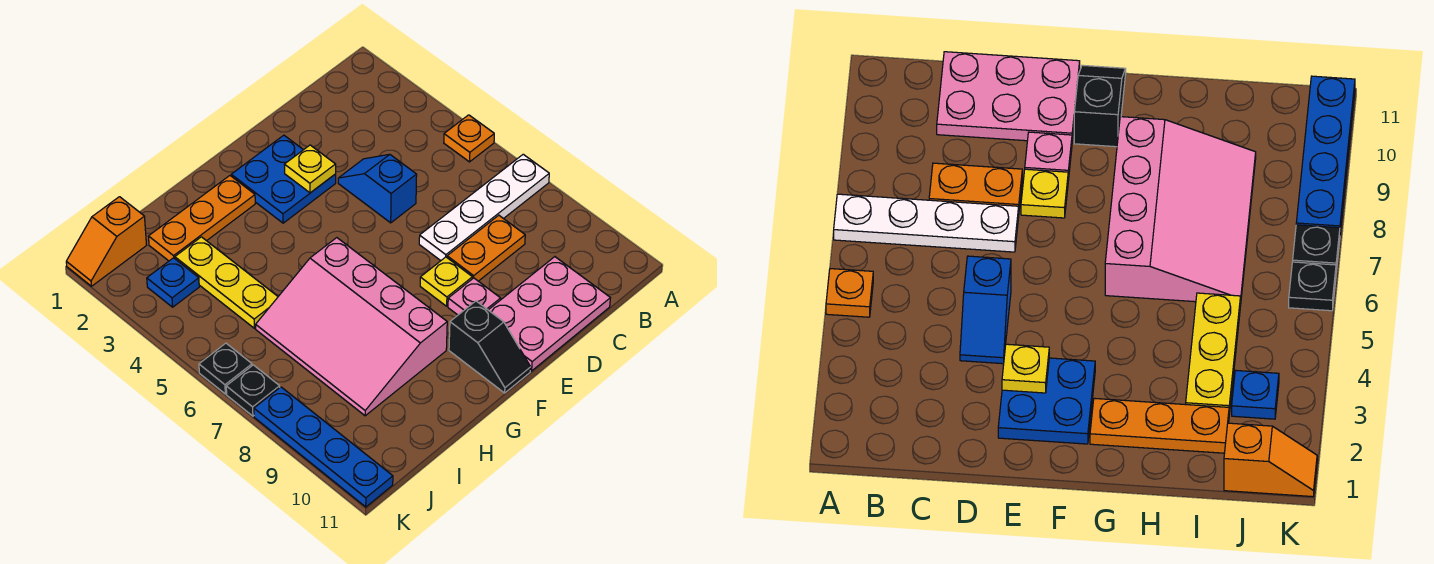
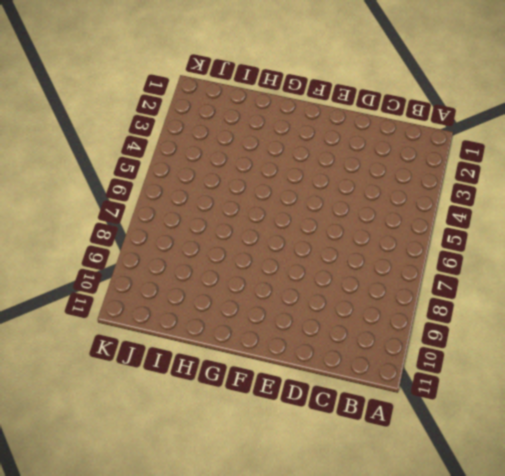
none -> orange 1x1 plate [444,115,494,162]
none -> white 1x4 plate [419,154,549,261]
none -> orange 1x2 plate [447,215,525,281]

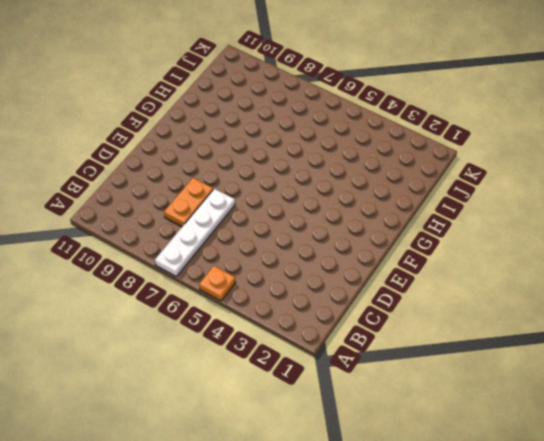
none -> pink 2x3 plate [489,257,610,371]
none -> blue 1x2 slope [338,154,417,223]
none -> blue 2x2 plate [231,135,336,223]

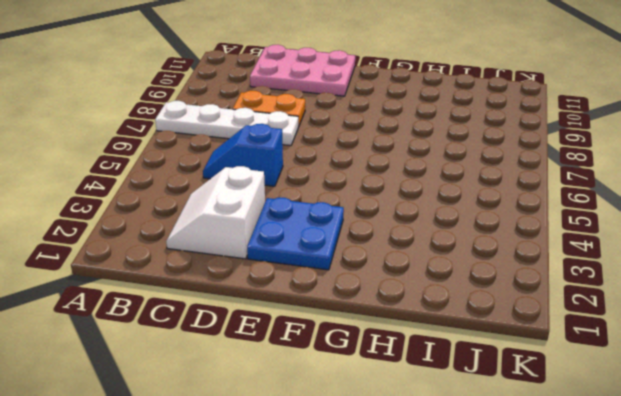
white 2x2 slope [166,166,265,259] -> none
blue 1x2 slope [203,124,283,186] -> blue 1x2 slope turned to [338,154,417,223]
none -> orange 1x1 plate [444,115,494,162]
none -> yellow 1x1 plate [420,257,472,306]
none -> pink 1x1 plate [448,278,501,315]

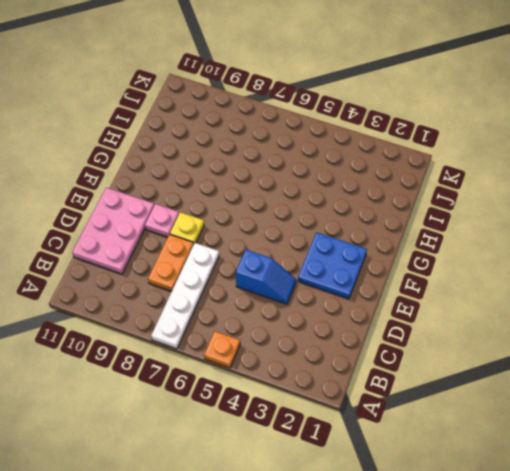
none -> black 1x2 slope [449,301,531,393]
none -> orange 1x3 plate [149,176,255,261]
none -> pink 3x4 slope [256,238,447,416]

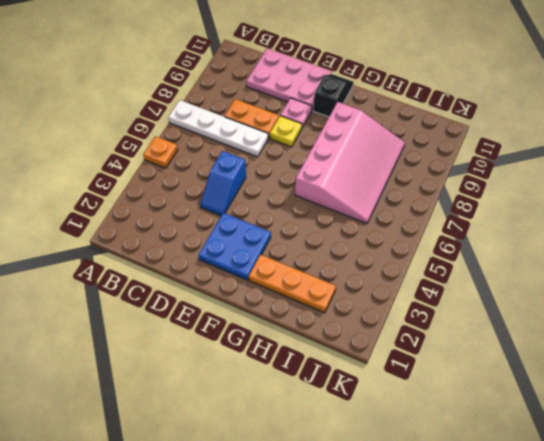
none -> yellow 1x3 plate [175,237,278,328]
none -> orange 1x2 slope [66,197,146,286]
none -> blue 1x1 plate [147,258,199,307]

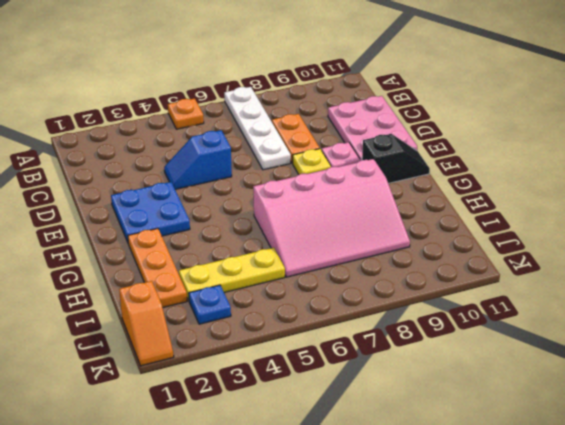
none -> black 1x1 plate [199,343,252,394]
none -> black 1x1 plate [226,365,280,416]
none -> blue 1x4 plate [254,387,393,507]

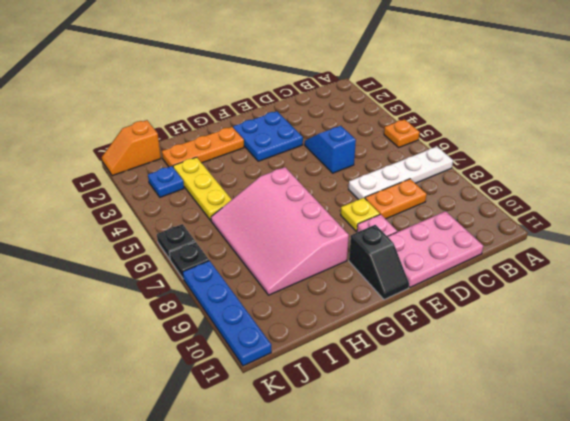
none -> yellow 1x1 plate [284,145,336,193]

